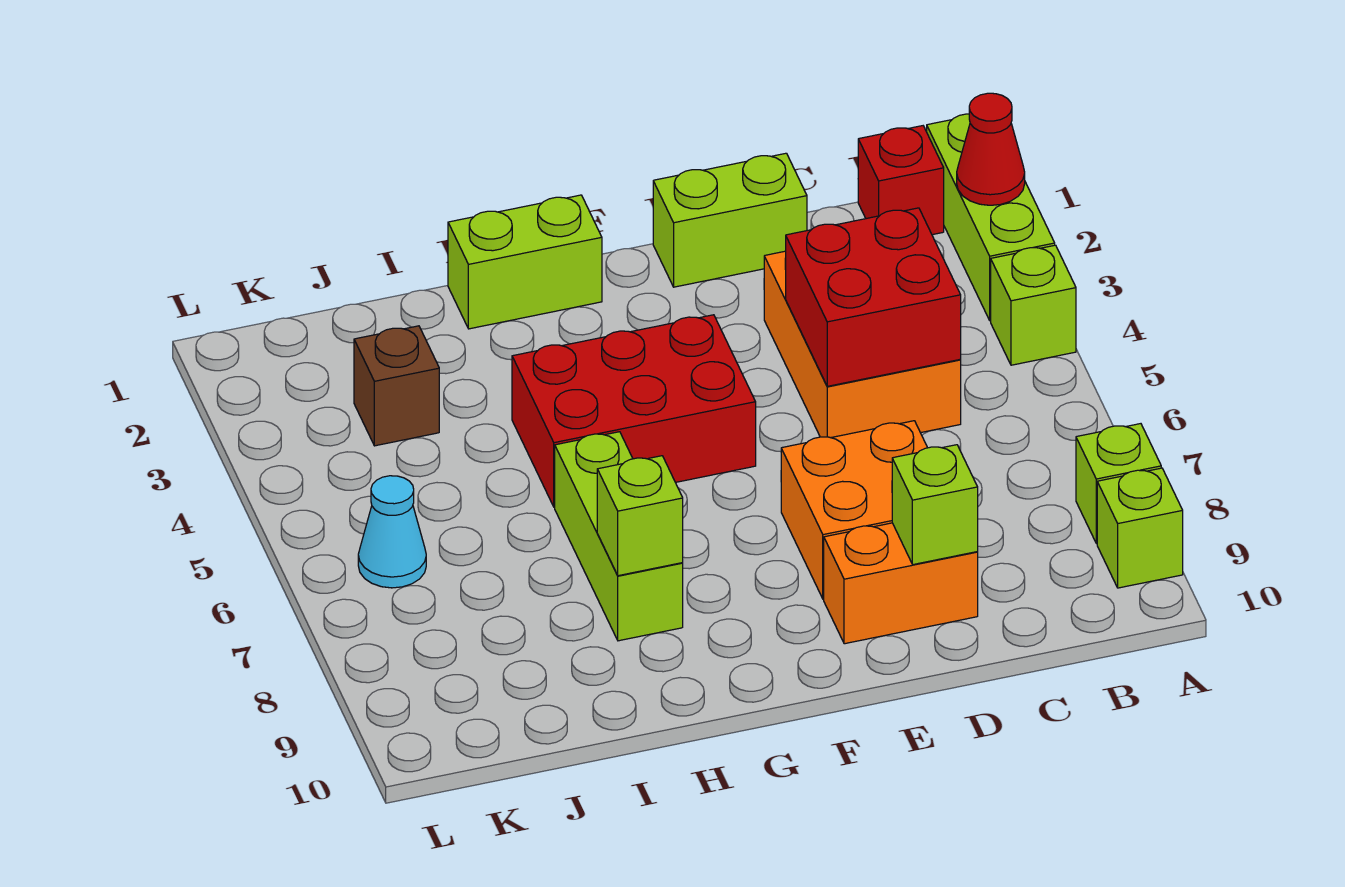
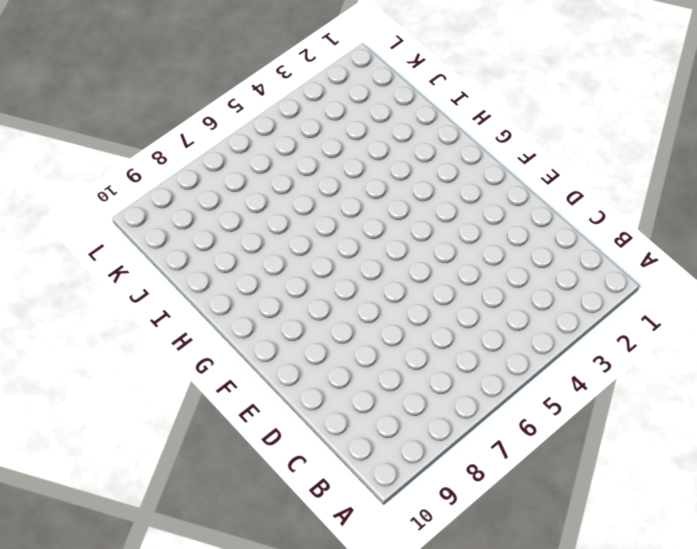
none -> lime 1x3 brick [927,114,1055,321]
none -> lime 1x1 brick [991,245,1076,365]
none -> lime 1x1 brick [1076,424,1161,543]

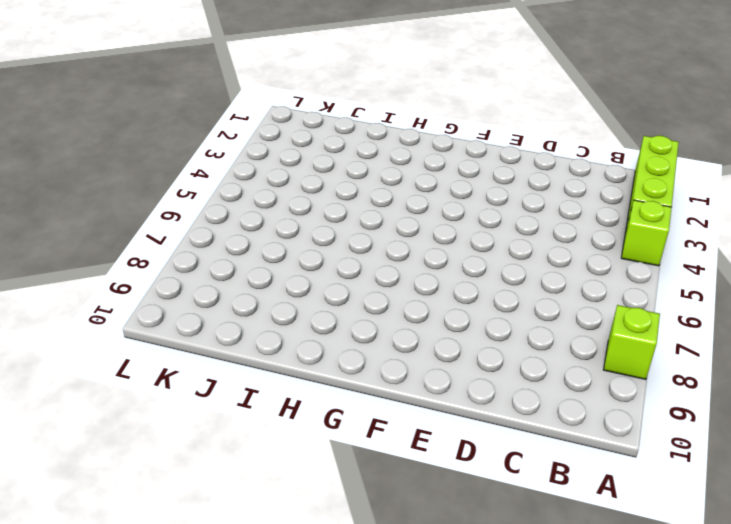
none -> lime 1x1 brick [1097,468,1183,588]
none -> red 1x1 brick [858,126,944,235]
none -> orange 2x3 brick [764,251,961,438]

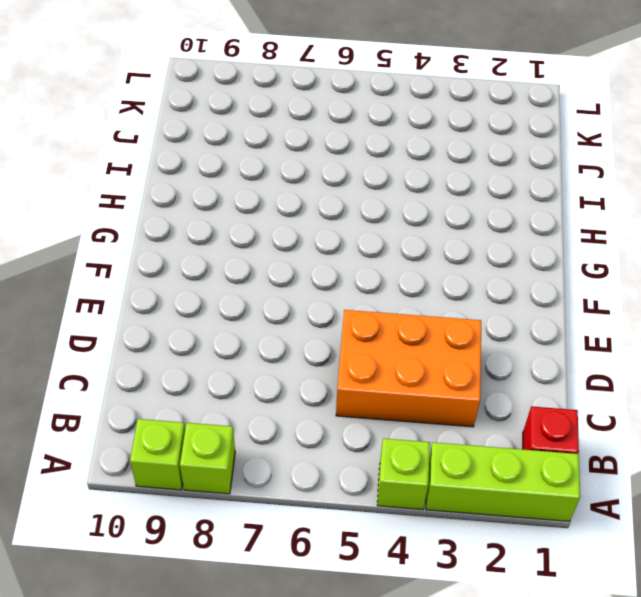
none -> lime 1x2 brick [653,153,807,287]
none -> orange 2x2 brick [781,421,927,599]
none -> orange 1x2 brick [824,523,978,644]

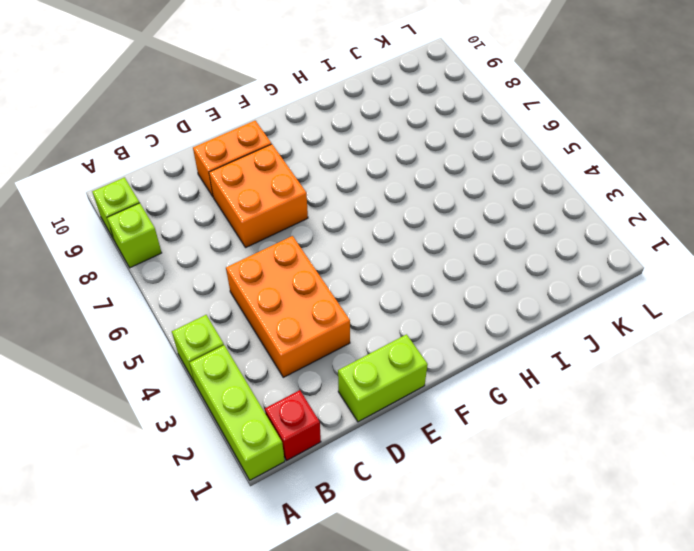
none -> red 2x3 brick [512,315,756,507]
none -> lime 1x2 brick [448,195,602,329]
none -> lime 1x3 brick [555,432,683,641]

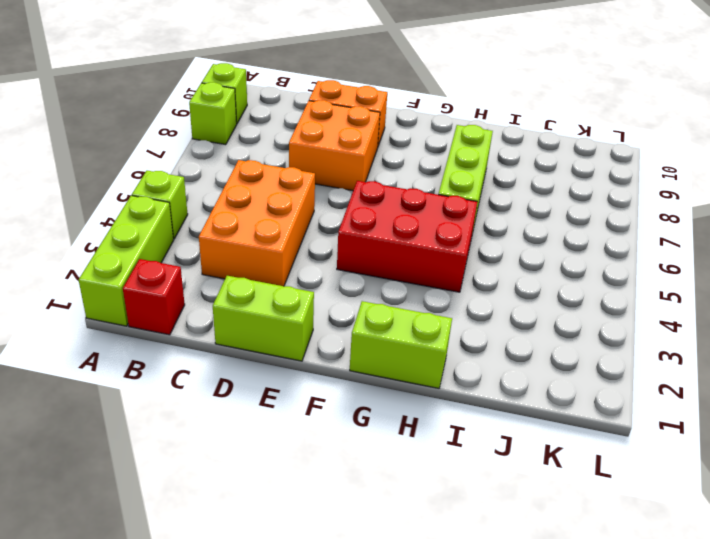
none -> brown 1x1 brick [354,326,439,446]
none -> cyan 1x1 cone [358,476,426,588]
none -> red 1x1 cone [957,93,1025,205]

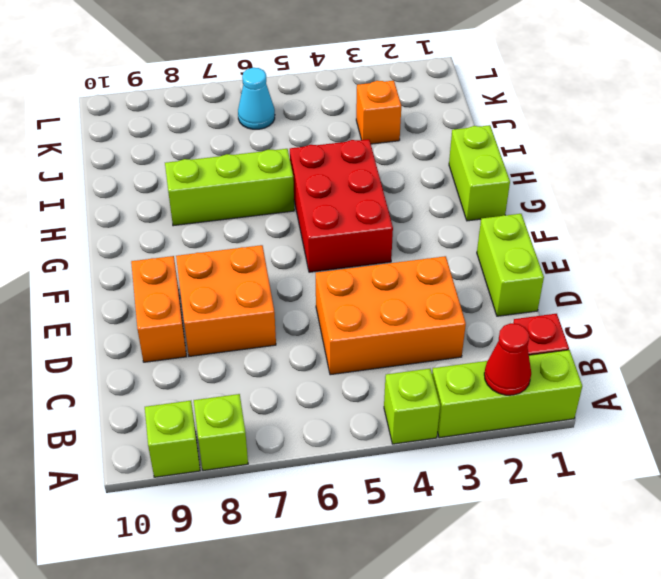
orange 1x1 brick [356,81,401,144] -> brown 1x1 brick [354,326,439,446]
none -> red 2x2 brick [785,208,961,386]
none -> lime 1x1 brick [892,445,978,565]
none -> lime 1x1 brick [597,456,683,576]

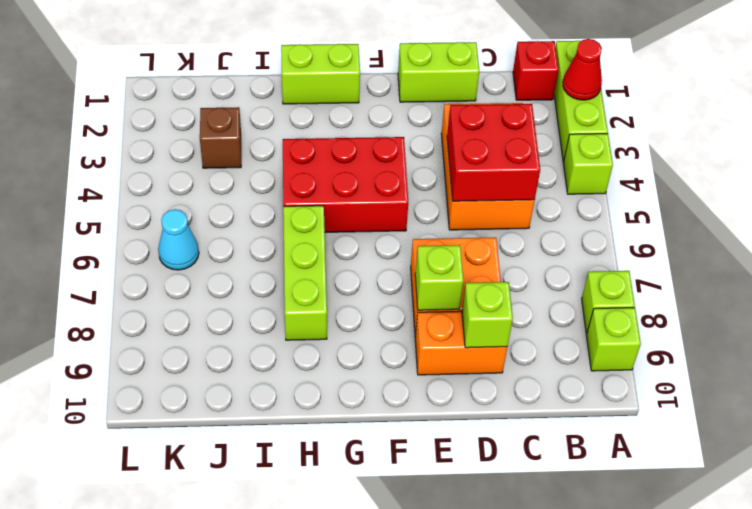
lime 1x1 brick [415,245,464,310] -> lime 1x1 brick moved to [597,456,683,576]

